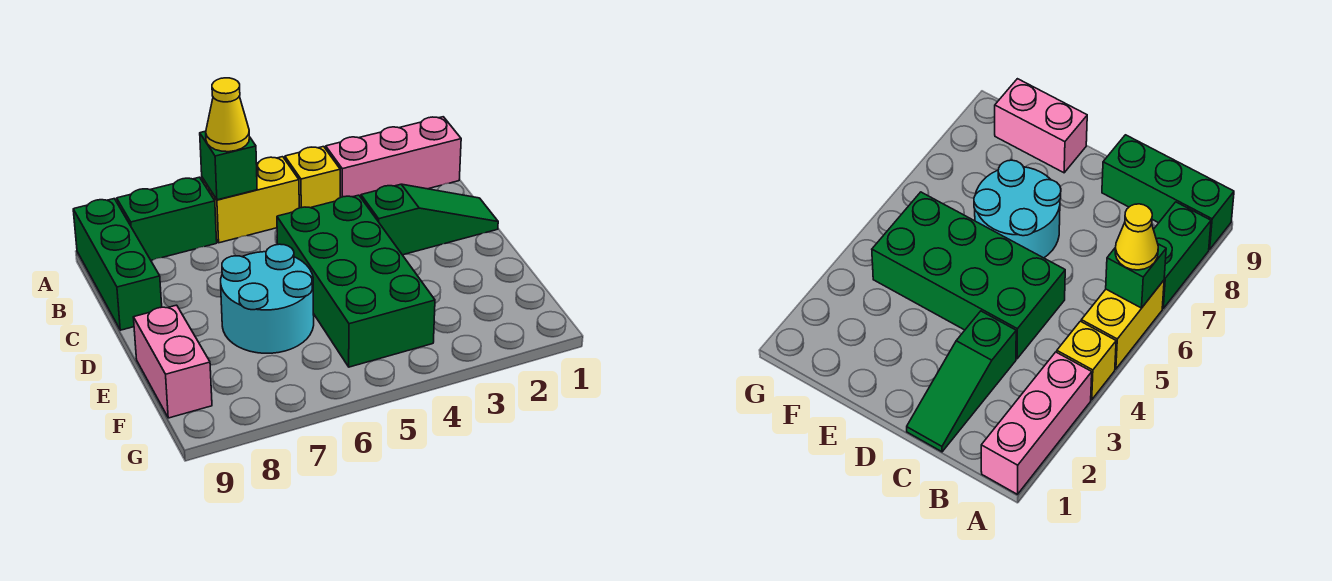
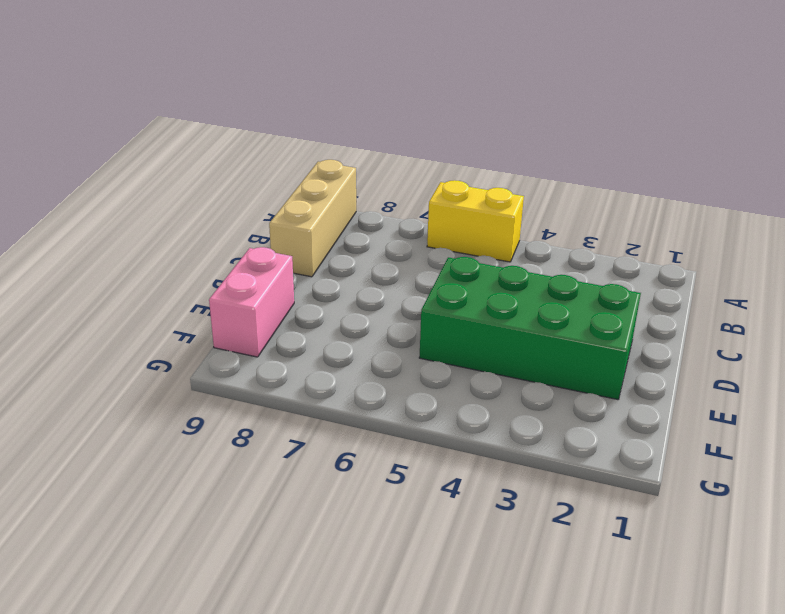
tan 1x3 brick [269,160,356,277] -> green 1x3 brick [73,199,162,330]
green 2x4 brick [419,257,641,400] -> green 2x4 brick turned to [277,195,435,367]
none -> pink 1x3 brick [326,117,461,198]
none -> yellow 1x1 brick [285,147,340,208]

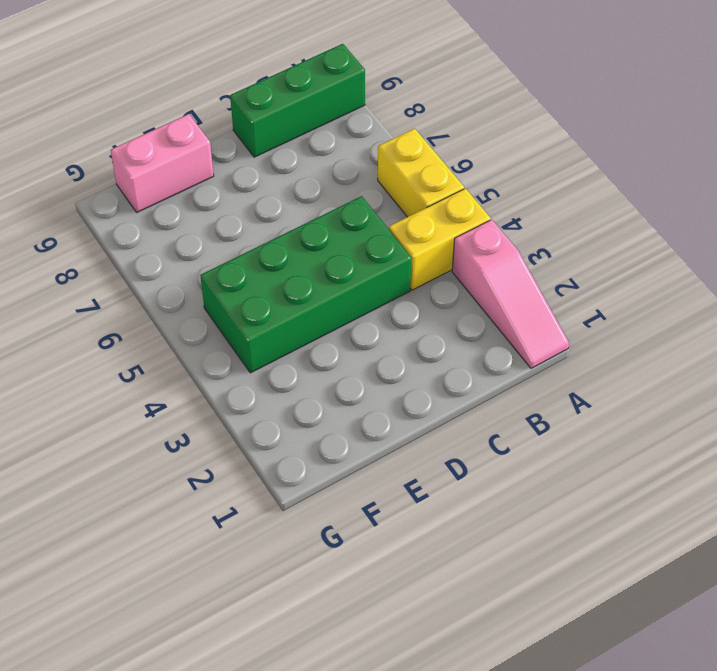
pink 1x3 slope [452,220,569,368] -> pink 1x3 brick [326,117,461,198]
yellow 1x2 brick [389,188,491,290] -> yellow 1x1 brick [285,147,340,208]
none -> green 1x2 brick [117,177,217,260]
none -> green 1x3 slope [361,184,498,255]

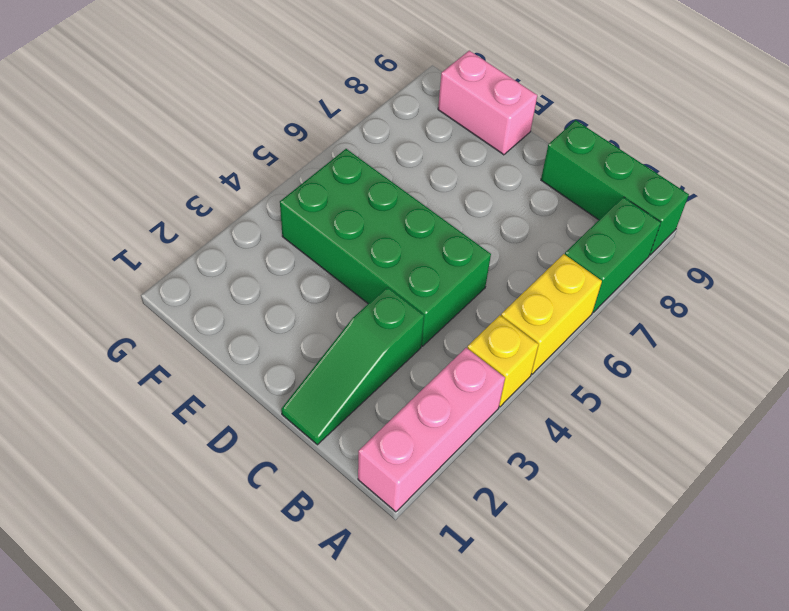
none -> cyan 2x2 round brick [221,244,314,353]
none -> green 1x1 brick [200,131,257,200]

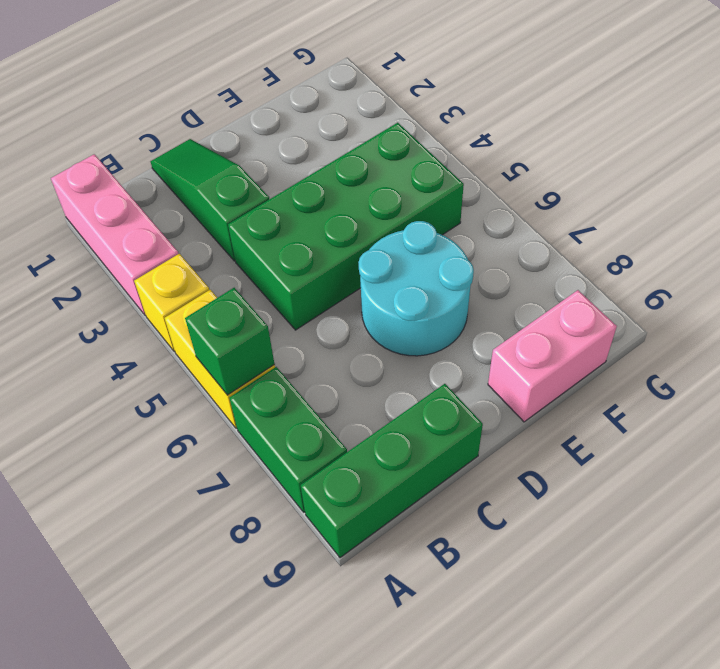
none -> yellow 1x1 cone [206,78,249,152]

